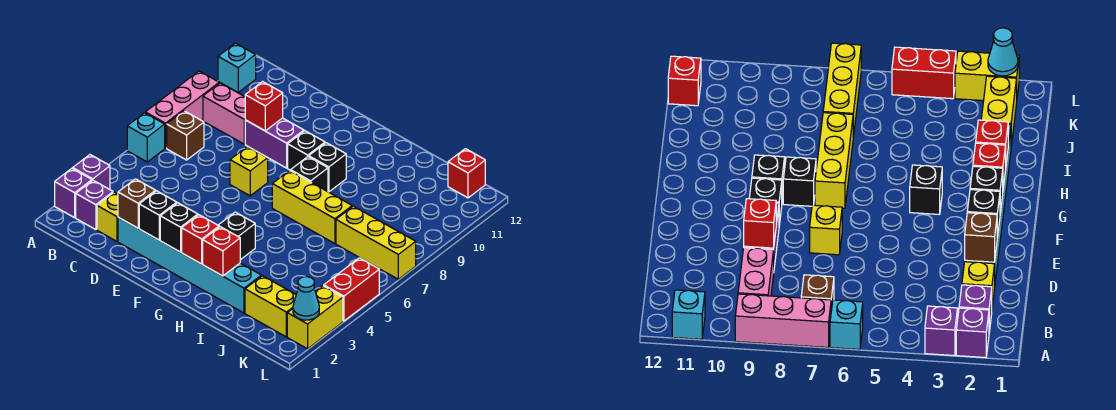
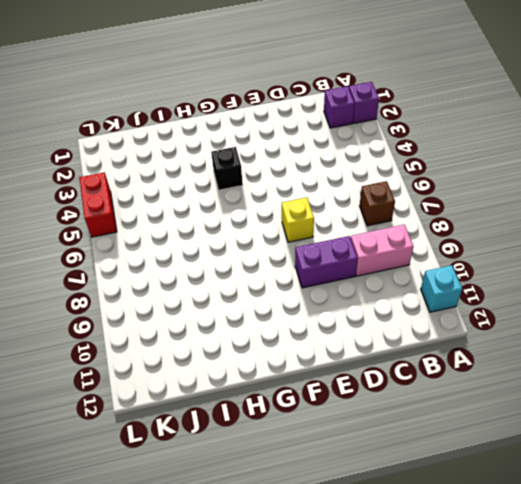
none -> purple 1x1 brick [73,155,110,189]
none -> cyan 1x1 brick [127,113,165,162]
none -> pink 1x3 brick [145,71,219,148]

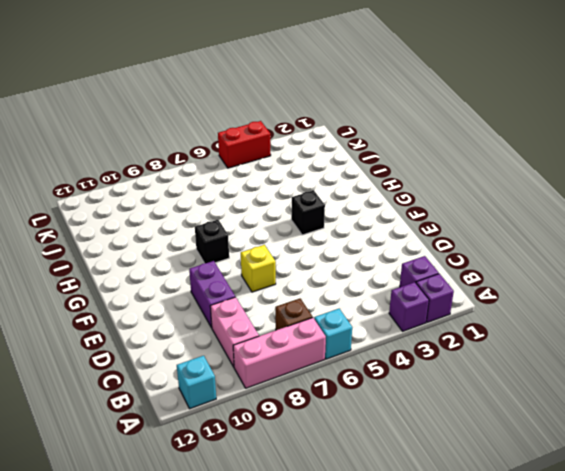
none -> yellow 1x1 brick [97,192,118,241]
none -> cyan 1x6 brick [118,217,261,313]
none -> black 1x1 brick [288,131,325,170]

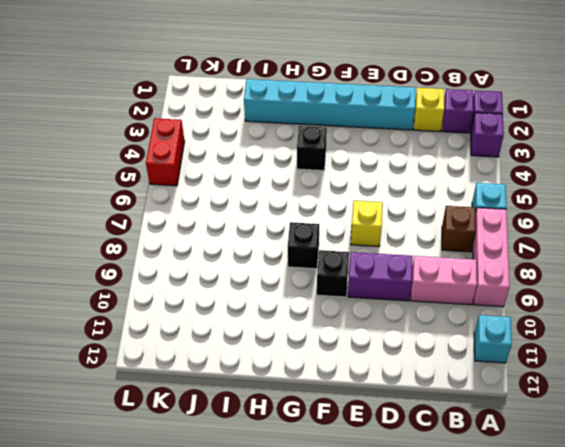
none -> yellow 1x3 brick [272,170,352,244]
none -> black 1x1 brick [309,143,346,192]
none -> yellow 1x2 brick [245,276,296,337]

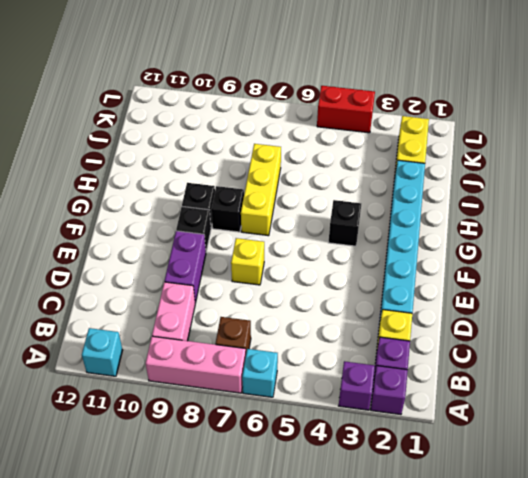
none -> yellow 1x3 brick [336,206,416,279]
none -> red 1x1 brick [448,149,485,198]
none -> yellow 1x2 brick [287,286,343,349]

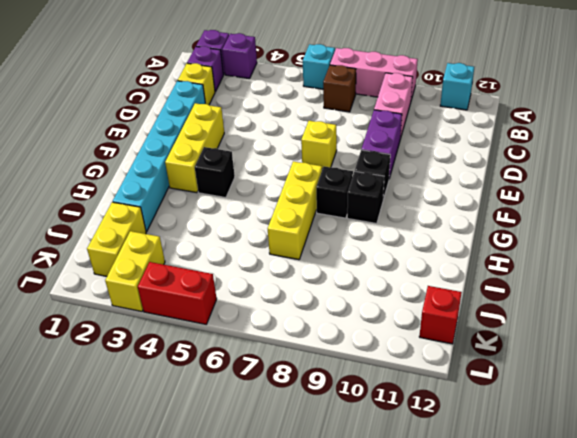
yellow 1x3 brick [165,103,224,193] -> yellow 1x3 brick moved to [336,206,416,279]
yellow 1x2 brick [105,231,165,311] -> yellow 1x2 brick turned to [287,286,343,349]
none -> brown 1x1 brick [118,179,156,228]
none -> red 1x1 brick [245,82,283,131]
none -> black 1x1 brick [139,191,177,240]

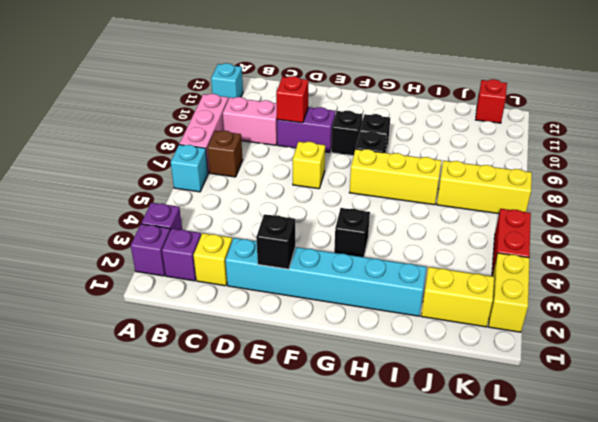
none -> brown 1x1 brick [118,179,156,228]
none -> black 1x1 brick [160,203,198,252]
none -> red 1x1 brick [182,215,219,264]

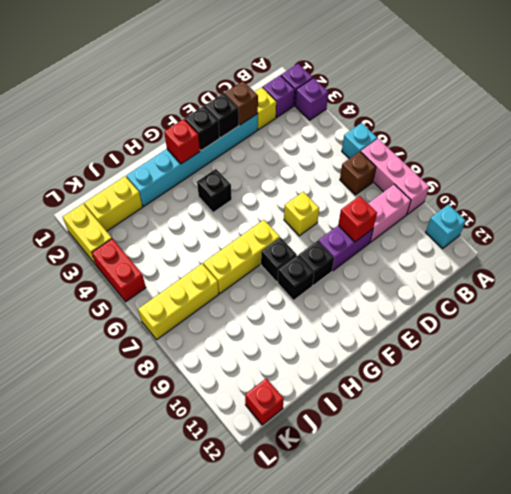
none -> red 1x1 brick [203,227,240,276]
none -> cyan 1x1 cone [293,277,319,320]

